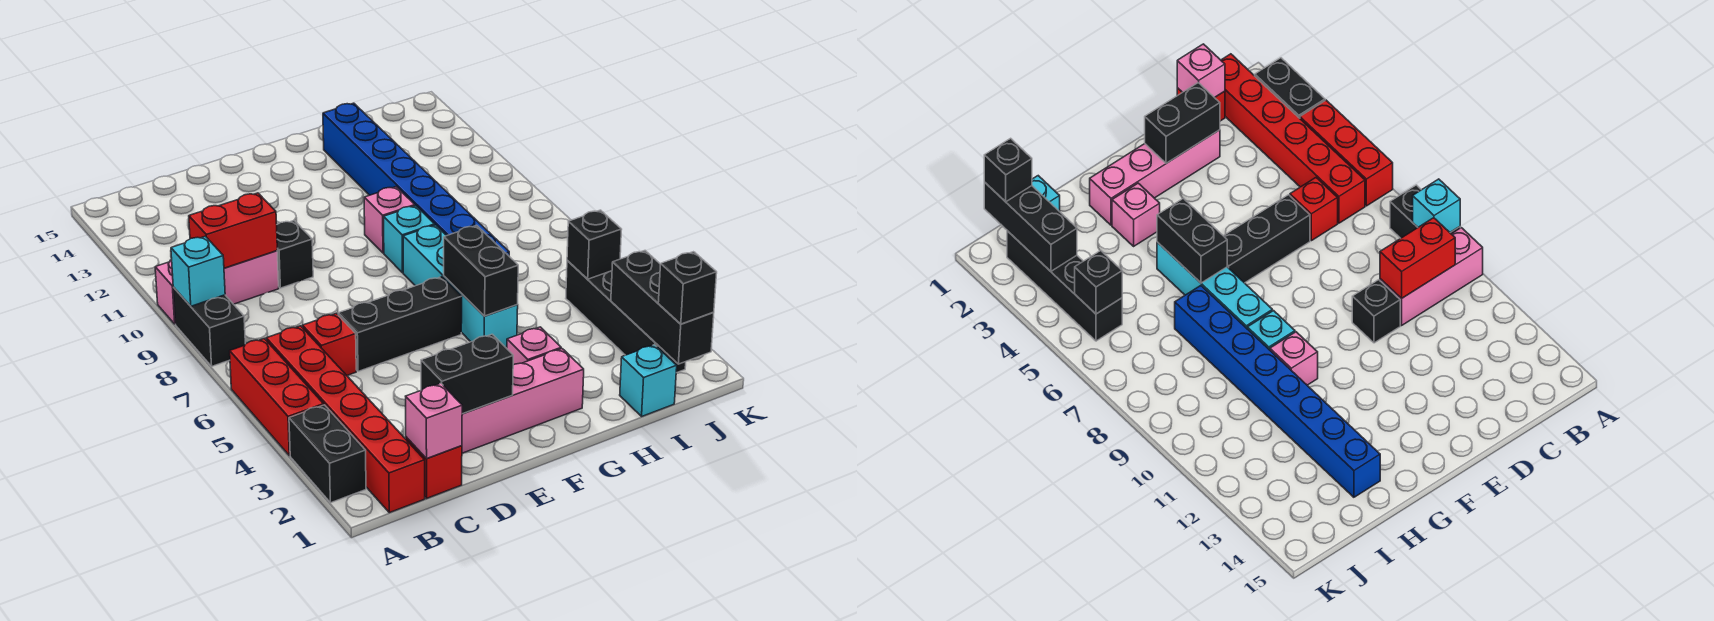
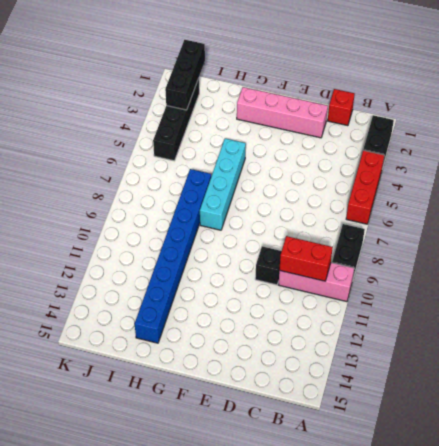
none -> red 1x6 brick [266,326,425,513]
none -> red 1x1 brick [302,313,356,375]
none -> black 1x3 brick [338,277,462,371]

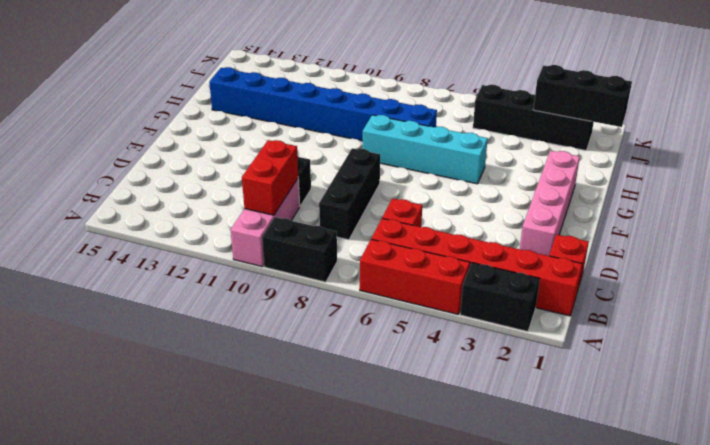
black 1x3 brick [319,148,380,240] -> black 1x3 brick moved to [338,277,462,371]
none -> pink 1x1 brick [507,327,561,365]
none -> cyan 1x1 brick [384,206,435,273]
none -> pink 1x1 brick [364,187,415,253]

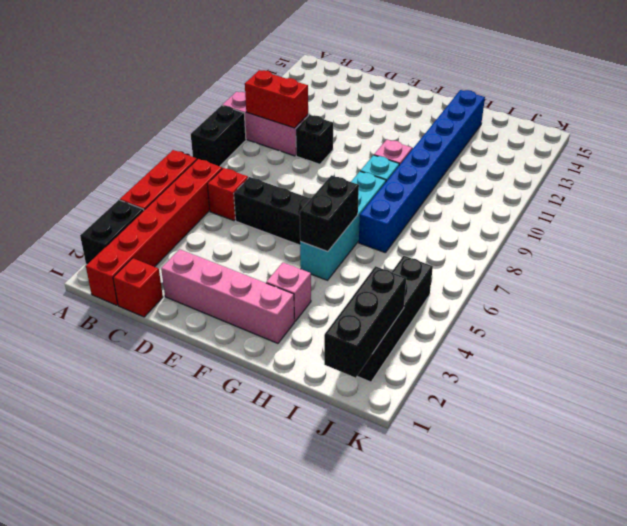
none -> cyan 1x1 brick [620,345,677,416]
none -> cyan 1x1 brick [171,236,225,306]
none -> pink 1x1 brick [406,383,462,459]

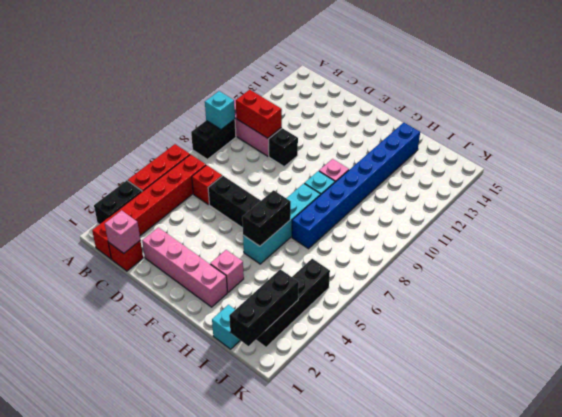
none -> black 1x2 brick [421,334,513,414]
none -> black 1x1 brick [567,210,622,279]
none -> black 1x1 brick [658,252,717,324]

